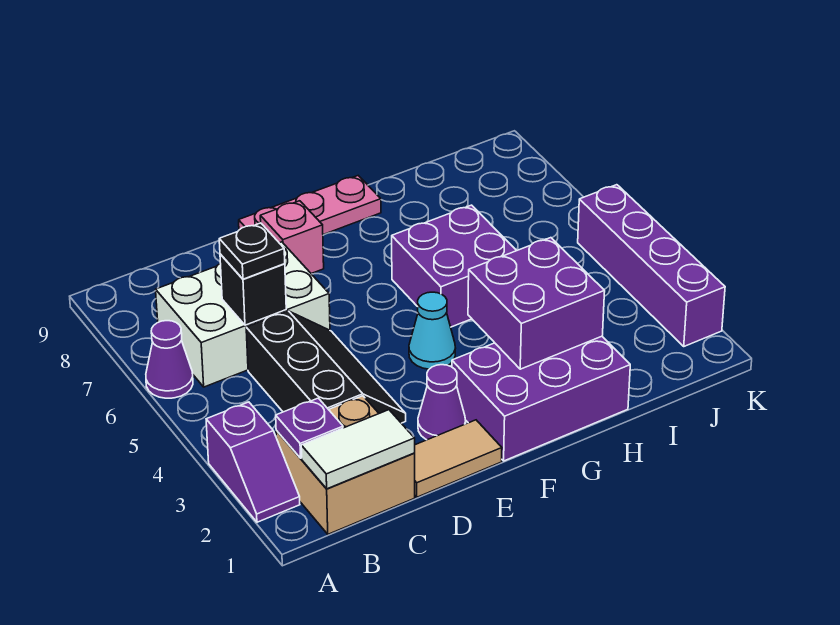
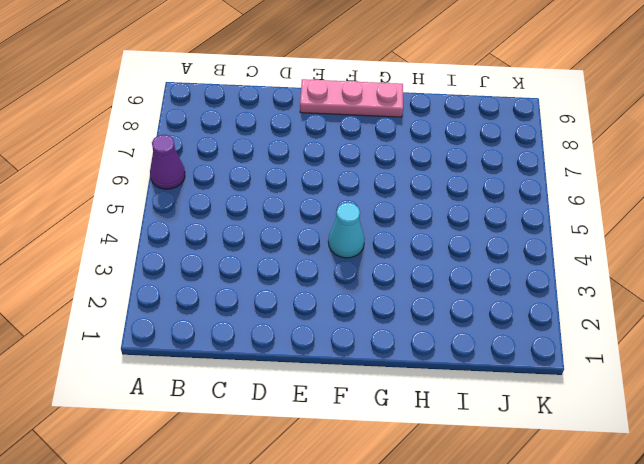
none -> purple 1x2 slope [206,402,300,522]
none -> tan 2x2 brick [276,396,415,534]
none -> white 2x3 brick [156,242,330,387]

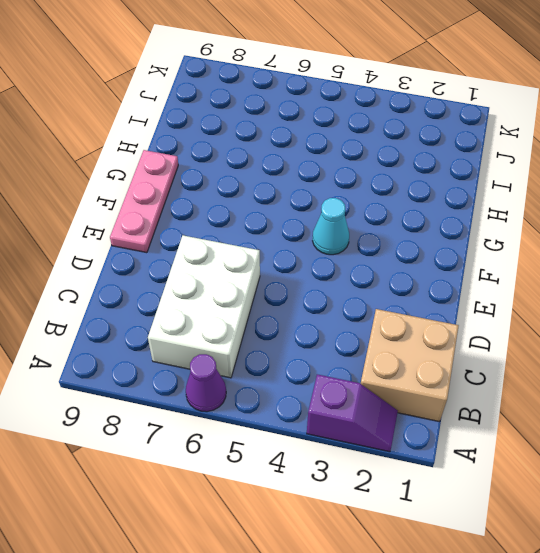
none -> black 2x3 slope [246,311,406,423]
none -> tan 1x2 tile [414,420,502,497]
none -> purple 1x1 cone [418,365,466,440]

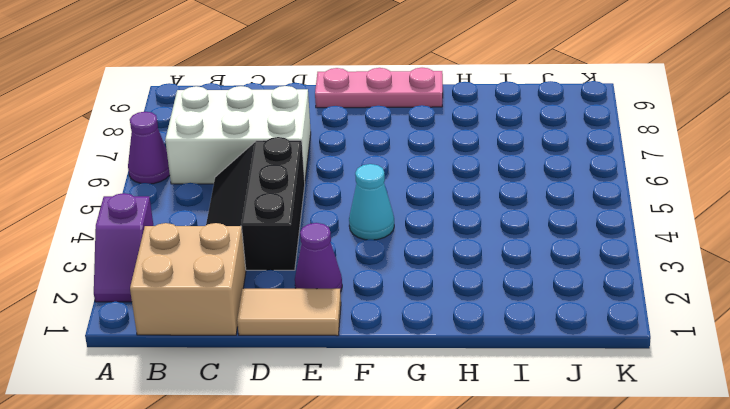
black 2x3 slope [206,137,305,270] -> black 2x3 slope turned to [246,311,406,423]
none -> pink 1x1 brick [260,201,324,274]
none -> purple 2x3 brick [452,336,630,461]
none -> purple 2x2 brick [392,205,517,327]

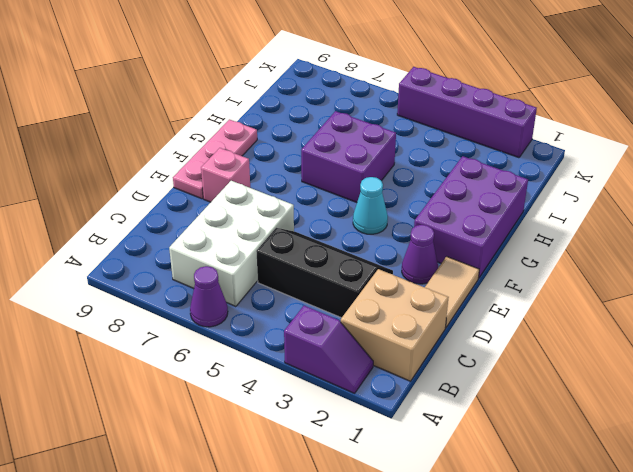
none -> white 1x2 tile [301,410,415,489]
none -> purple 1x1 plate [276,398,343,458]
none -> black 1x1 brick [220,254,286,325]

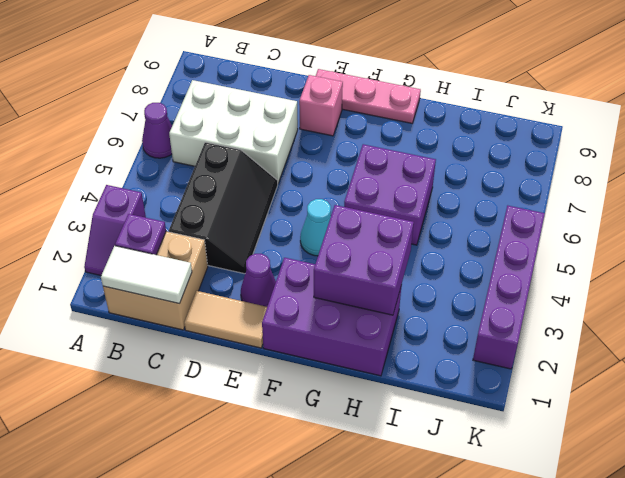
none -> black 1x1 brick [220,254,286,325]
none -> black 1x1 plate [219,223,285,279]

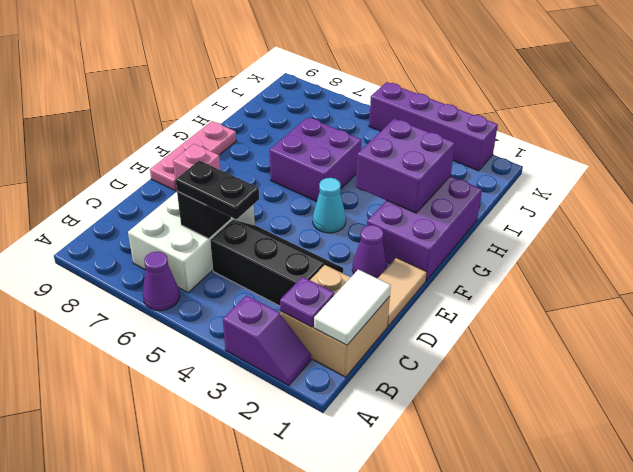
black 1x2 plate [176,160,259,219] -> black 1x1 plate [219,223,285,279]

